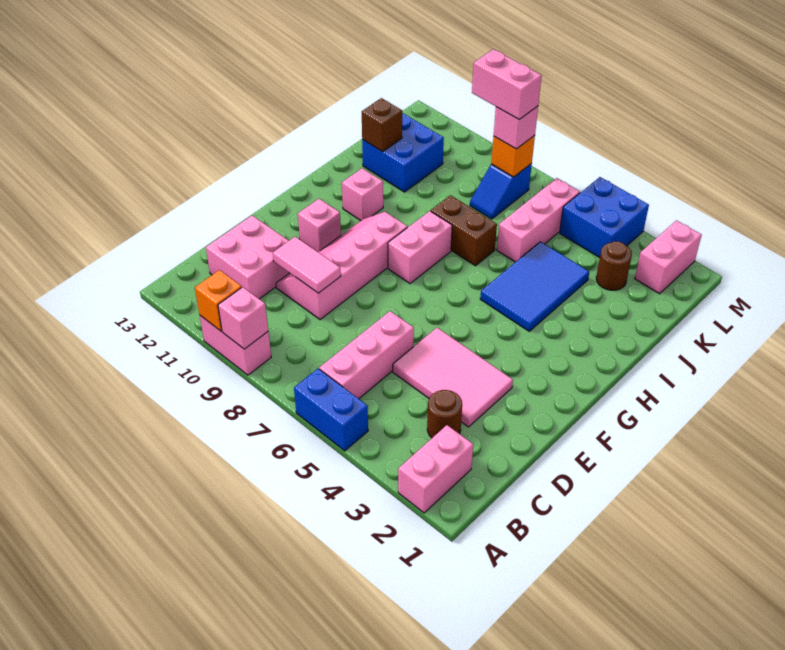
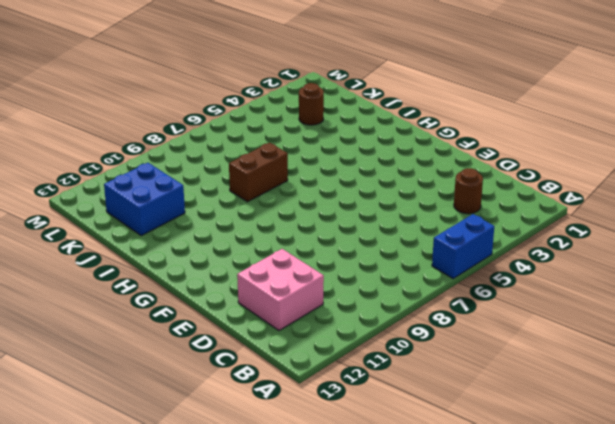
none -> pink 1x2 brick [398,425,473,513]
none -> pink 1x2 brick [200,316,271,375]
none -> pink 1x3 brick [319,311,414,399]

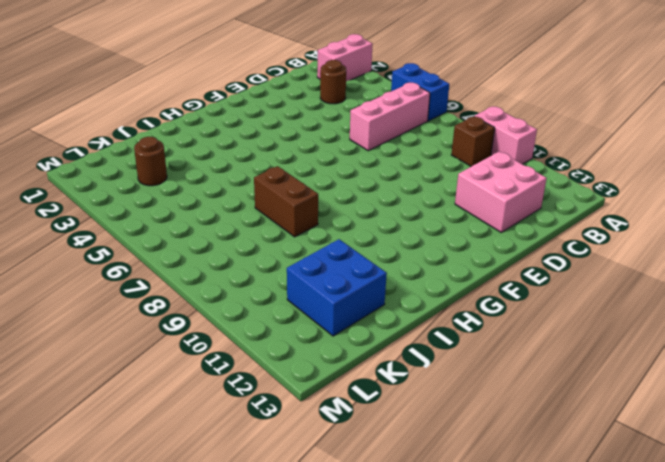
brown 1x1 brick [451,116,495,167] -> brown 1x1 brick moved to [362,98,402,152]
none -> pink 2x3 tile [393,328,513,427]
none -> pink 2x4 slope [276,212,408,320]
none -> pink 1x1 brick [298,199,341,252]

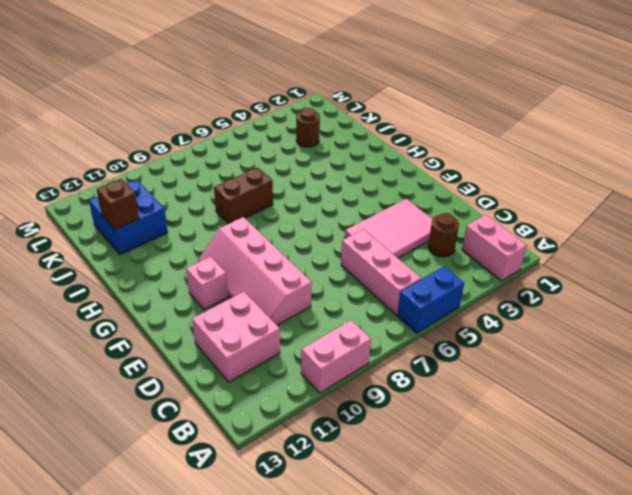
none -> pink 1x2 brick [388,211,452,284]
none -> blue 2x3 tile [480,242,589,331]
none -> pink 1x1 brick [342,168,383,220]

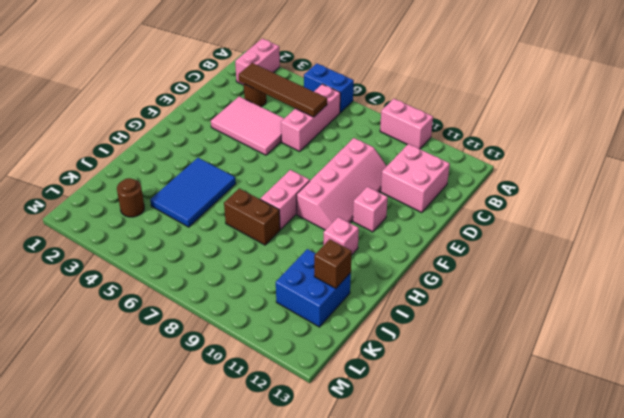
brown 1x4 tile [239,63,327,117] -> none
none -> pink 1x3 brick [497,178,580,262]
none -> blue 1x2 slope [470,164,532,219]
none -> pink 1x2 brick [635,220,702,294]

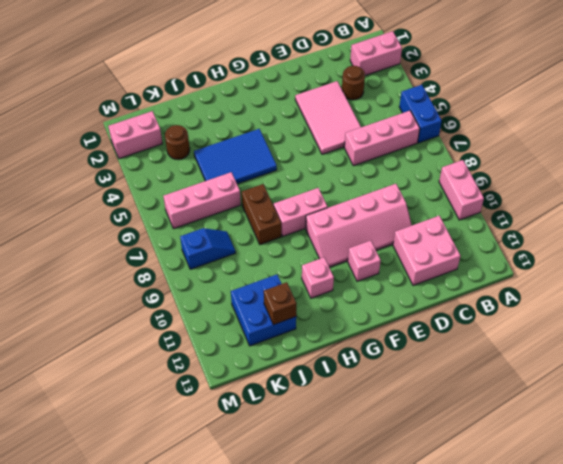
none -> blue 2x2 brick [560,177,649,258]
none -> pink 1x1 brick [218,287,268,349]
none -> orange 1x1 brick [195,270,242,331]

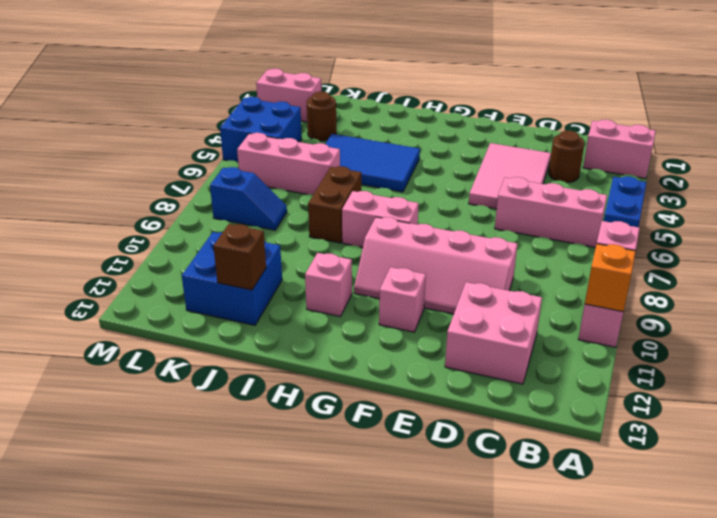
none -> pink 1x2 tile [273,237,341,293]
none -> orange 1x1 brick [491,135,535,177]
none -> pink 1x1 brick [494,106,538,149]

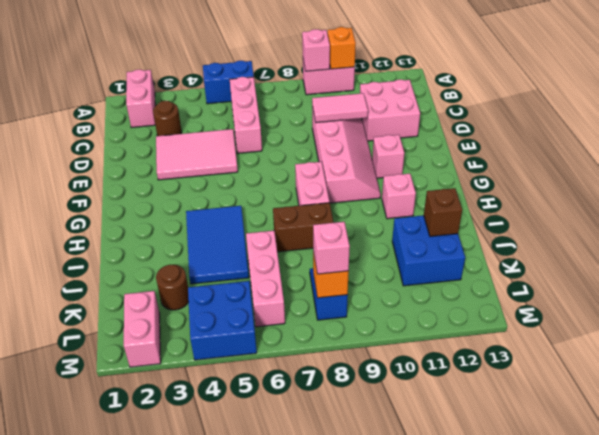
none -> pink 1x2 brick [472,49,542,119]

